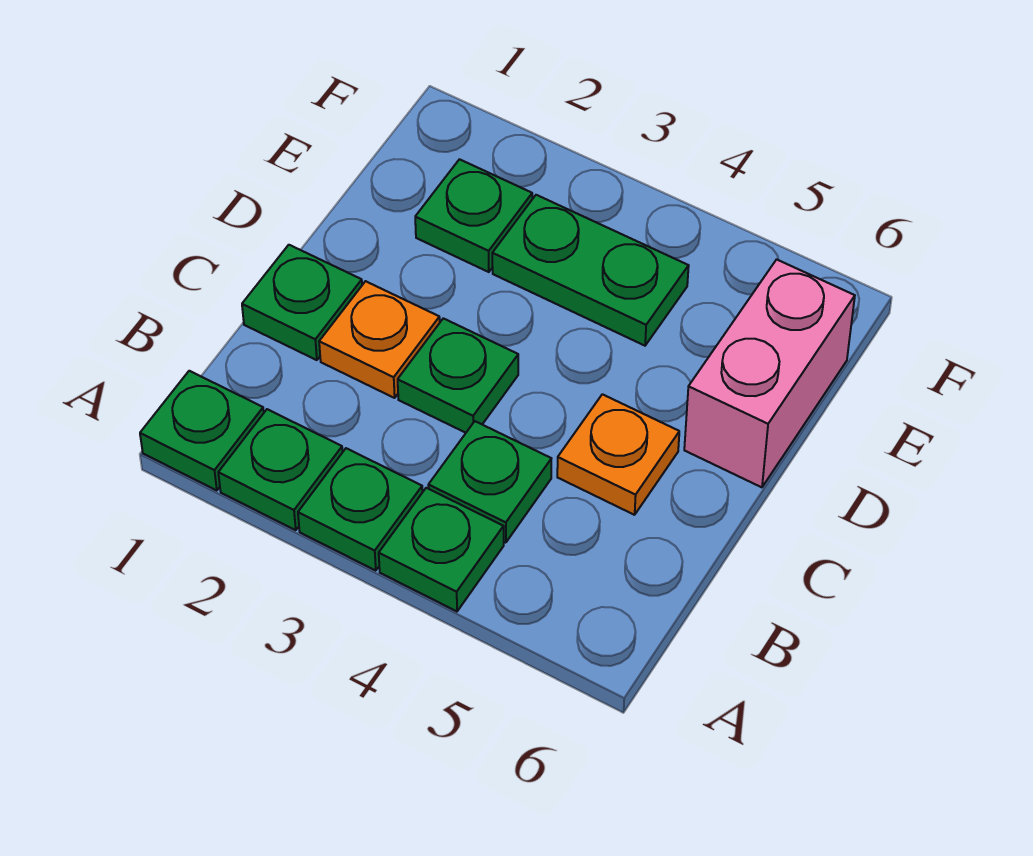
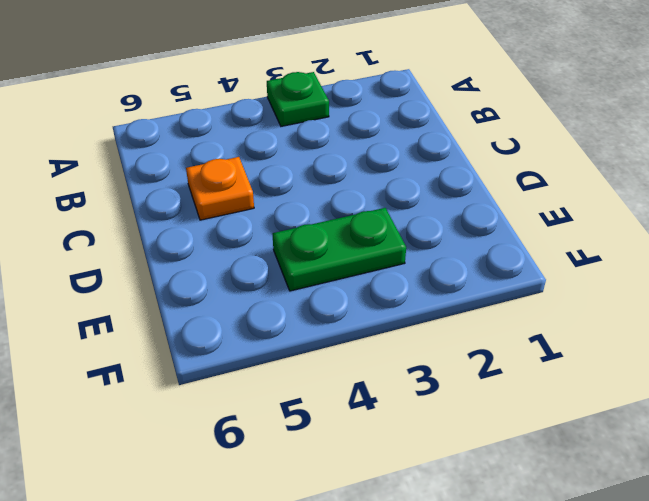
none -> green 1x1 plate [140,371,264,491]
none -> green 1x1 plate [218,409,343,530]
none -> green 1x1 plate [379,488,504,611]

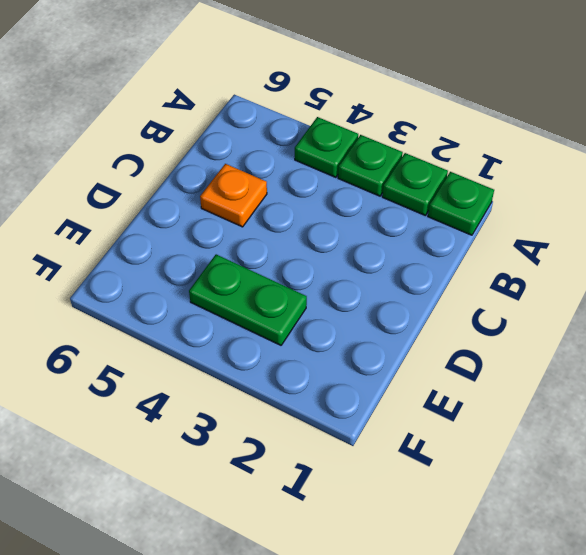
none -> green 1x1 plate [428,421,551,543]
none -> green 1x1 plate [242,245,362,360]
none -> orange 1x1 plate [319,281,440,398]

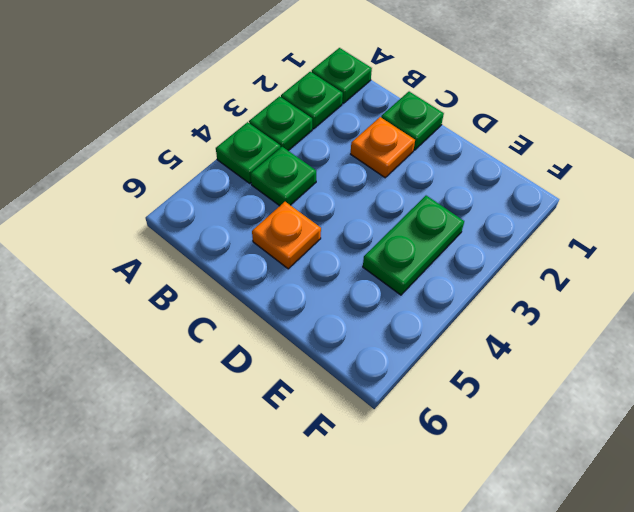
none -> green 1x1 plate [398,318,518,433]
none -> pink 1x2 brick [684,259,855,487]
none -> green 1x1 plate [415,159,532,272]

